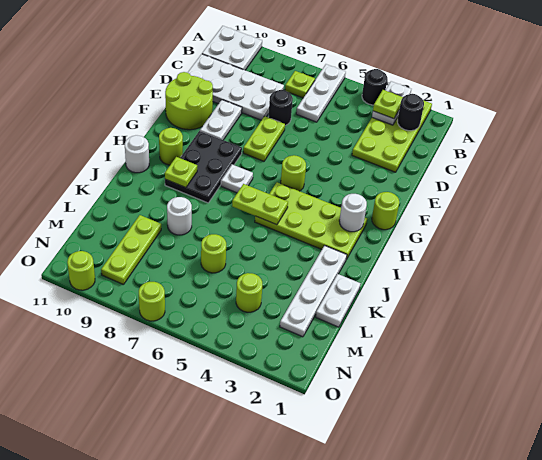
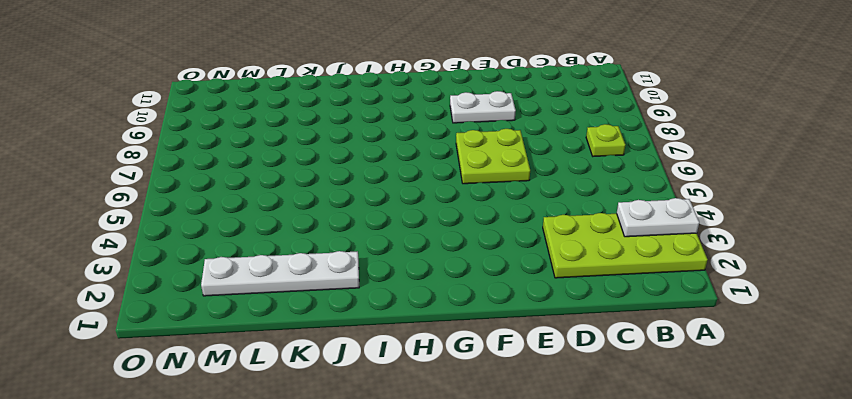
lime 2x2 plate [456,129,530,184] -> lime 1x2 plate [243,116,285,161]
none -> black 1x1 round brick [362,69,387,105]
none -> white 1x3 plate [296,64,346,122]
none -> white 2x2 plate [202,26,262,70]
none -> white 2x4 plate [188,54,284,120]

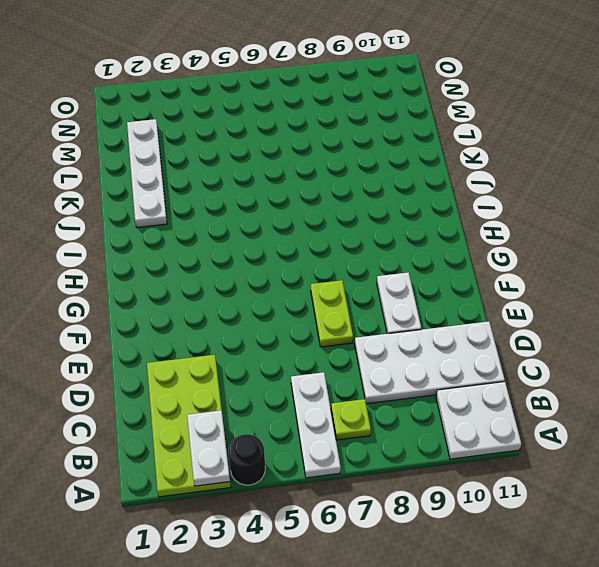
none -> black 1x1 round brick [268,90,293,126]
none -> lime 2x2 round brick [165,72,213,130]
none -> lime 1x1 round brick [372,192,399,230]
none -> lime 1x1 round brick [281,155,306,191]

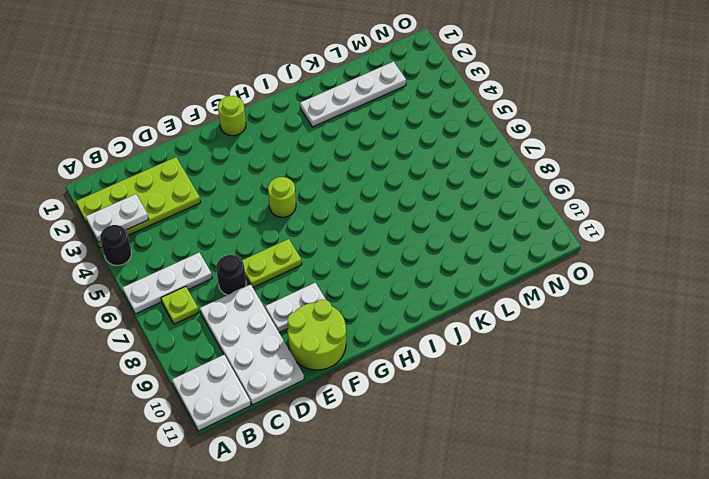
none -> black 2x3 plate [165,131,242,203]
none -> lime 2x4 plate [255,182,367,259]
none -> white 1x1 plate [221,165,253,193]
none -> lime 1x1 round brick [159,128,183,165]

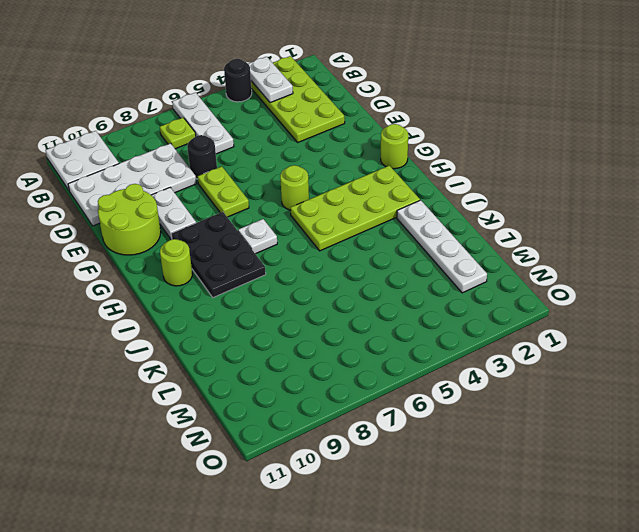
none -> white 1x1 round brick [125,135,149,173]
none -> white 1x2 plate [316,274,360,327]
none -> white 1x1 round brick [167,197,192,235]
none -> lime 1x1 round brick [201,234,226,273]

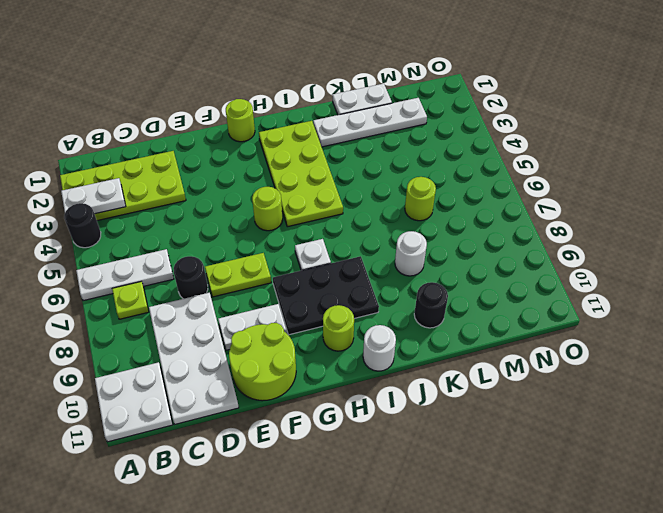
black 1x1 round brick [414,282,448,328] -> black 1x1 round brick moved to [397,94,424,131]
none -> lime 1x3 plate [101,215,161,285]
none -> lime 1x1 round brick [236,273,262,312]
none -> lime 1x1 round brick [139,282,165,321]
none -> lime 1x1 round brick [67,251,95,290]

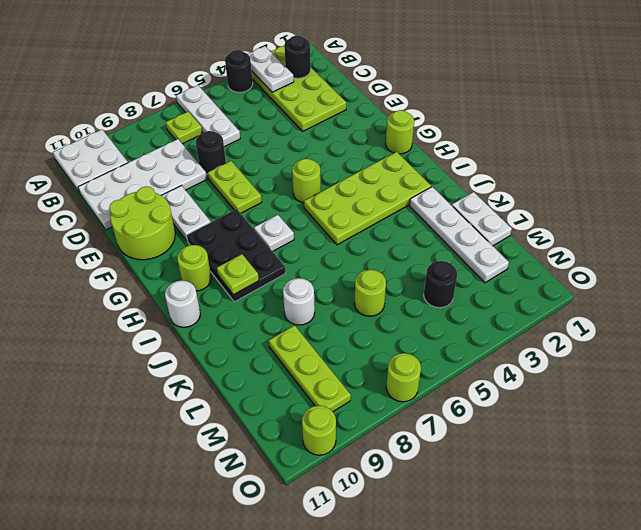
black 1x1 round brick [424,261,457,308] -> lime 1x1 round brick [236,273,262,312]
none -> white 1x1 round brick [339,194,367,232]
none -> lime 1x2 plate [232,184,288,225]
none -> lime 1x1 plate [373,90,403,119]

